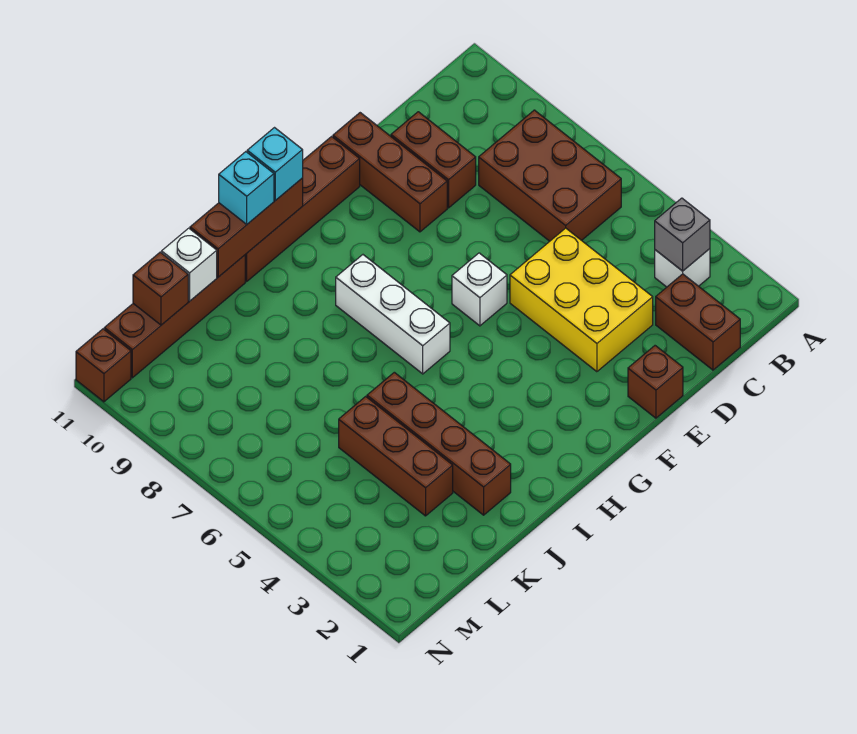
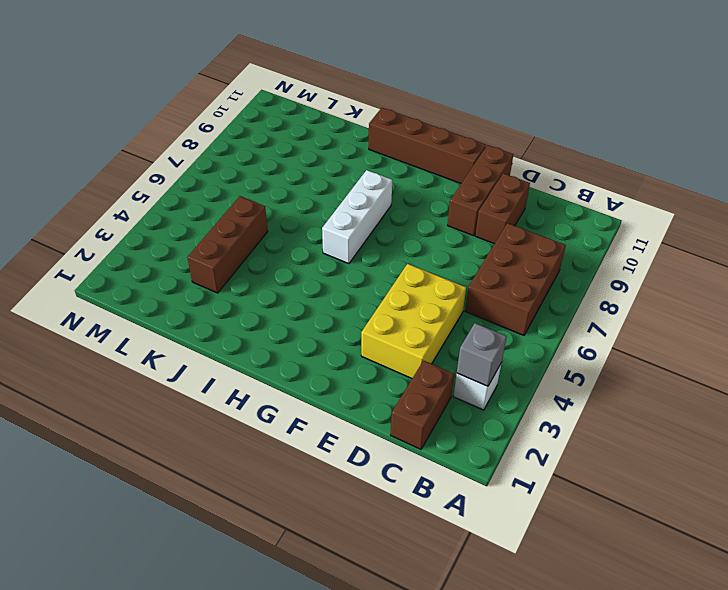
none -> brown 1x1 brick [628,346,683,418]
none -> white 1x1 brick [452,253,507,326]
none -> brown 1x4 brick [367,372,511,515]

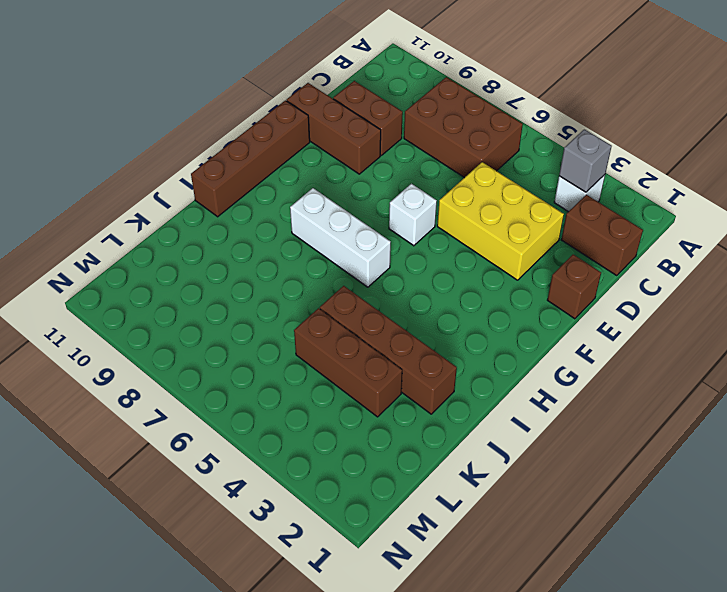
none -> brown 1x4 brick [104,255,245,378]
none -> brown 1x1 brick [76,329,131,402]
none -> brown 1x3 brick [190,178,303,277]

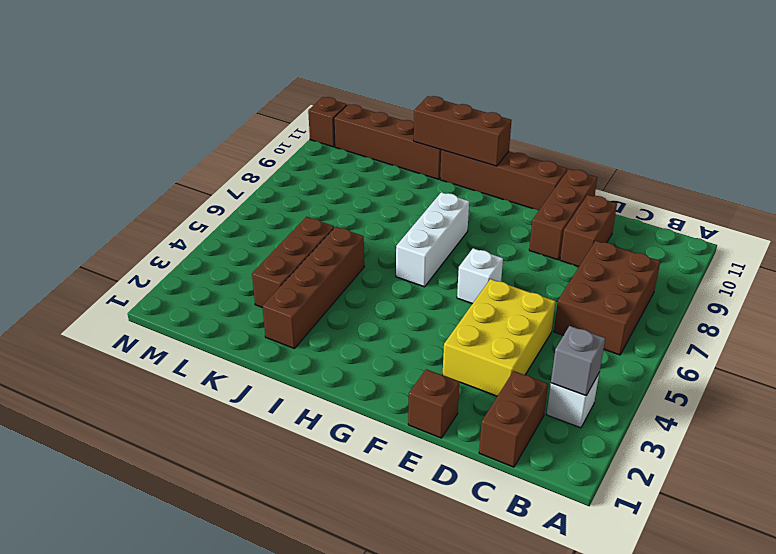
none -> white 1x1 brick [162,228,217,301]
none -> brown 1x1 brick [133,252,188,325]
none -> cyan 1x1 brick [247,128,303,201]

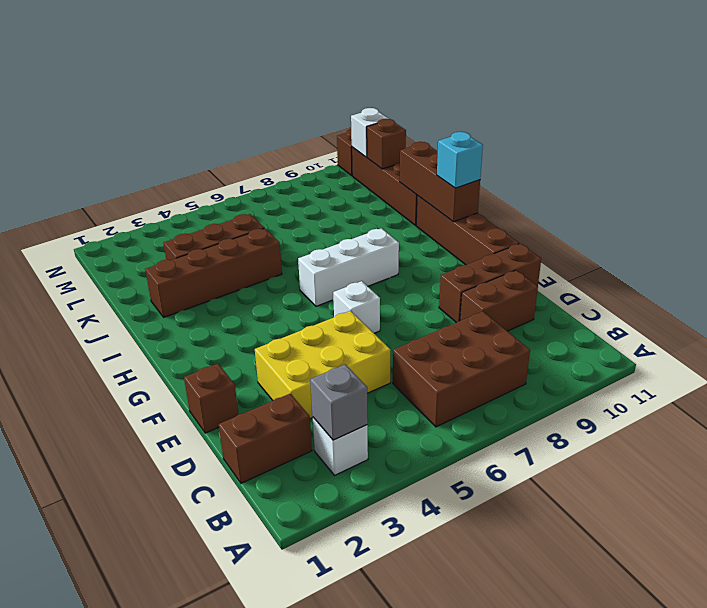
white 1x1 brick [351,108,389,157] -> white 1x1 brick moved to [162,228,217,301]
none -> cyan 1x1 brick [219,152,274,224]

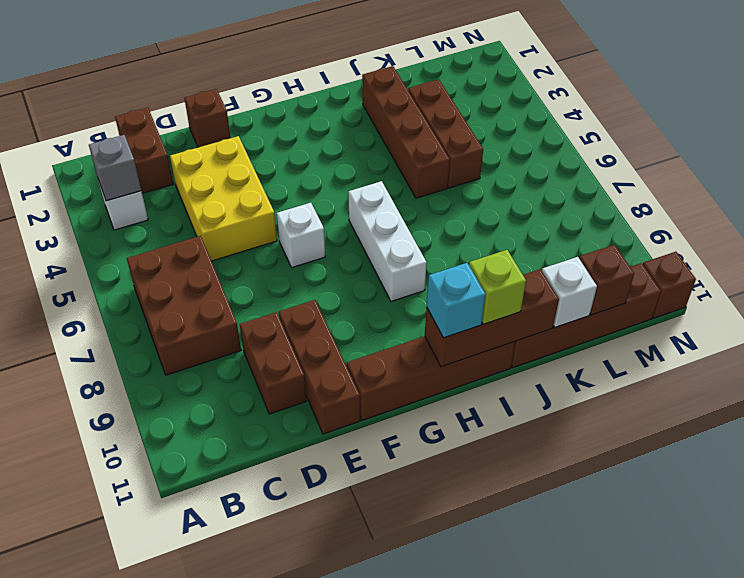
lime 1x1 brick [469,250,526,324] -> cyan 1x1 brick [219,152,274,224]

